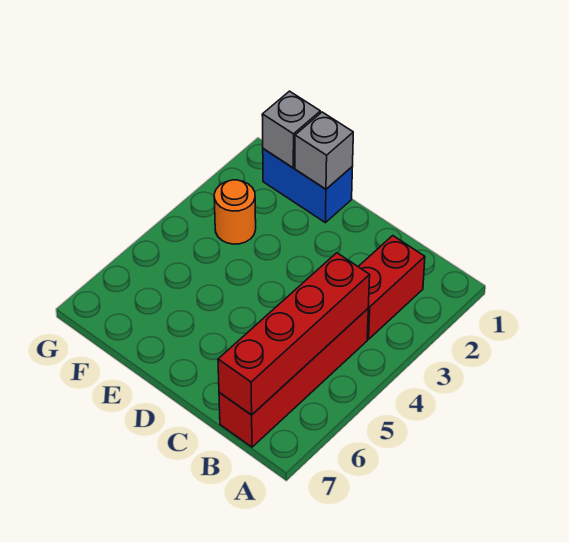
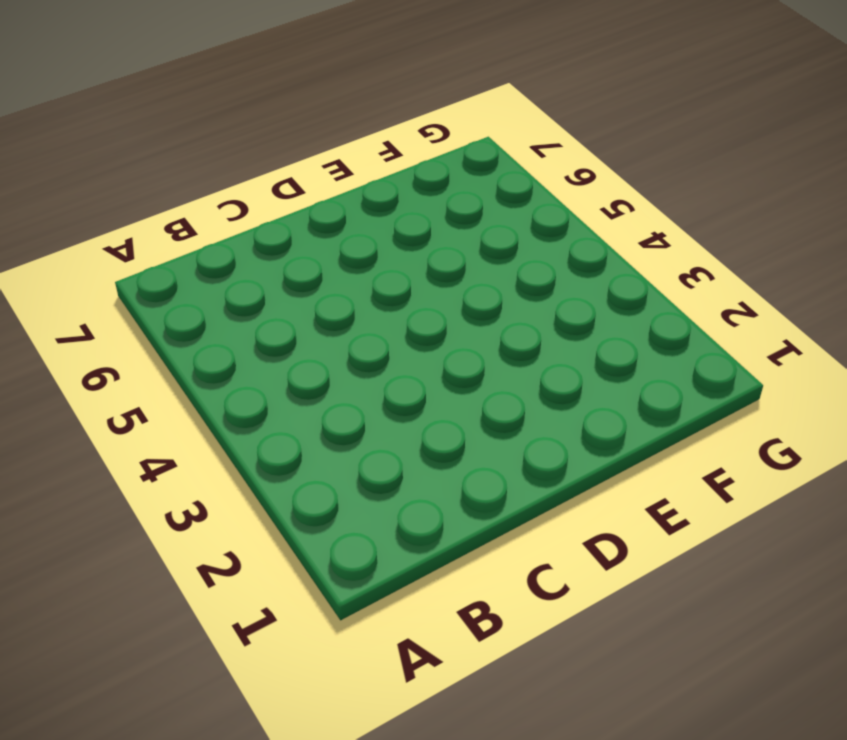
none -> red 1x2 brick [358,236,425,339]
none -> red 1x4 brick [219,309,368,447]

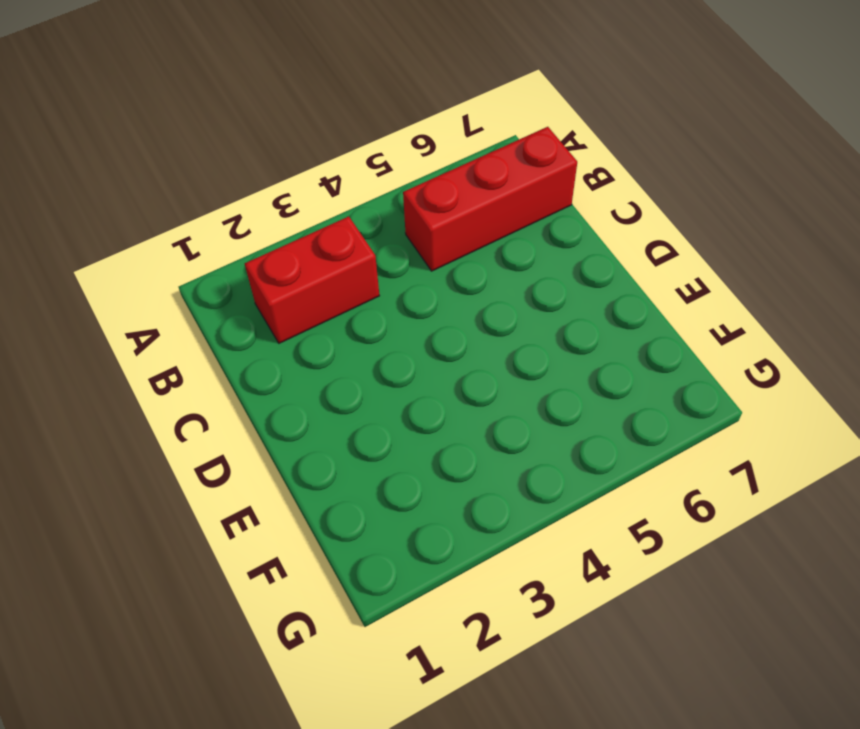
red 1x3 brick [403,127,577,271] -> red 1x4 brick [219,309,368,447]
none -> blue 1x2 brick [263,149,352,223]
none -> orange 1x1 round brick [214,180,256,244]

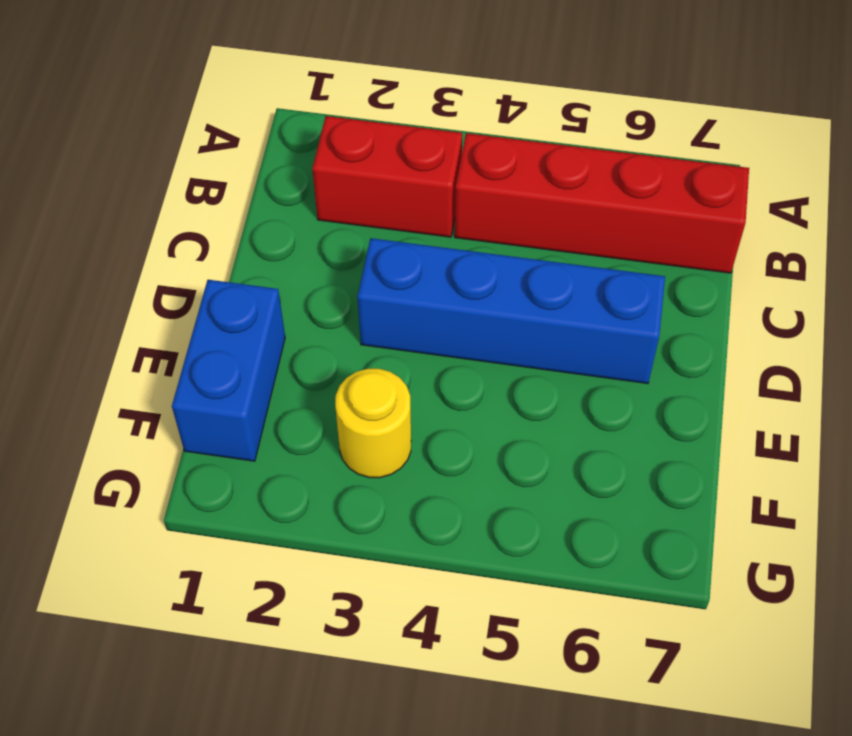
blue 1x4 brick [357,238,665,384] -> none
yellow 1x1 round brick [335,369,411,478] -> orange 1x1 round brick [214,180,256,244]
none -> red 1x4 brick [218,253,370,415]
none -> grey 1x1 brick [295,112,353,189]

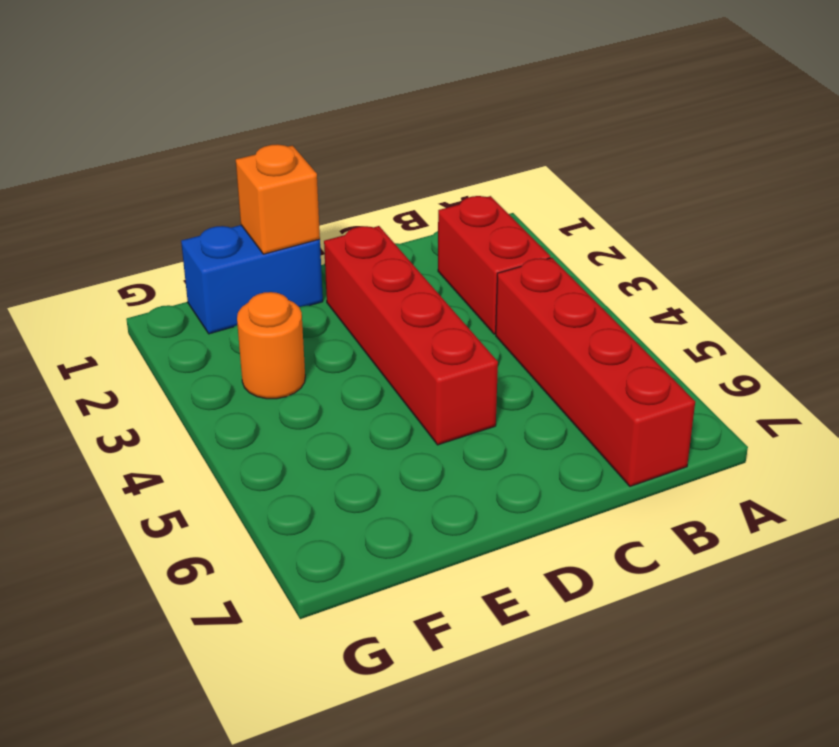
red 1x4 brick [324,226,498,445] -> red 1x4 brick moved to [218,253,370,415]
orange 1x1 brick [236,144,320,254] -> grey 1x1 brick [295,112,353,189]
none -> grey 1x1 brick [262,91,320,168]

